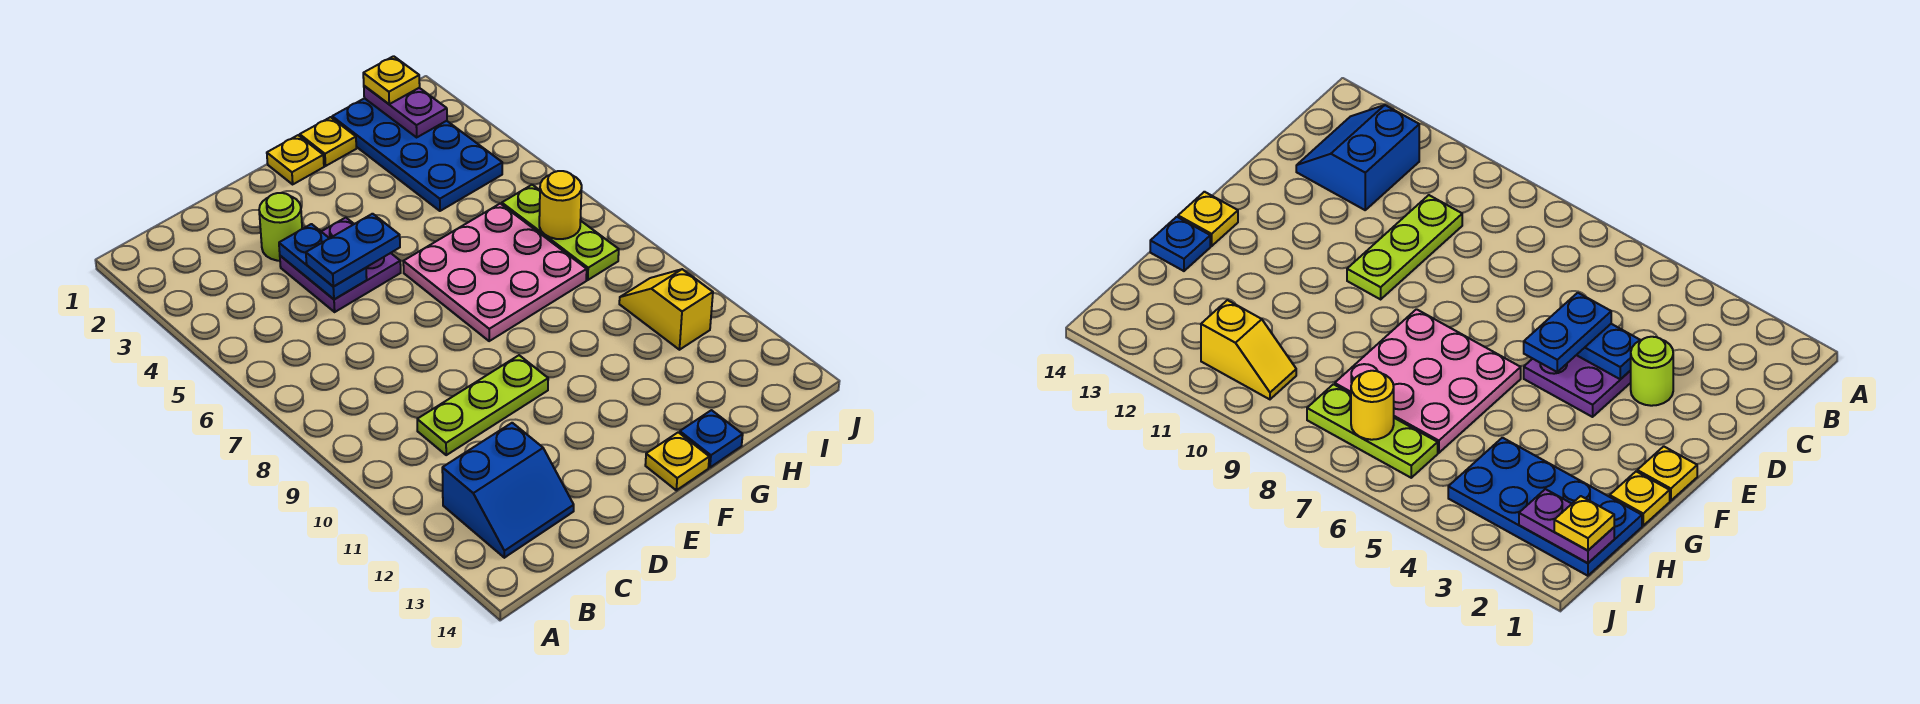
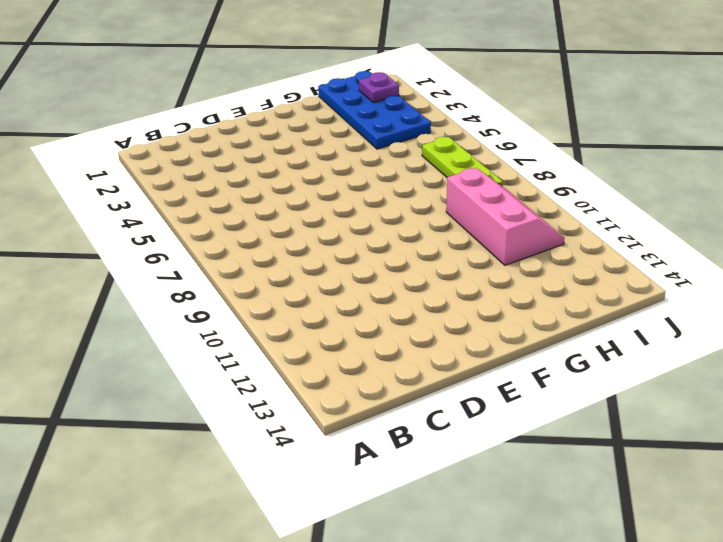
pink 2x3 slope [446,168,564,265] -> yellow 1x2 slope [619,269,713,350]
purple 1x1 plate [359,72,399,103] -> purple 1x2 plate [364,86,447,137]
none -> blue 2x2 slope [442,423,574,558]
none -> lime 1x3 plate [417,355,548,455]
none -> lime 1x1 round brick [259,193,302,261]

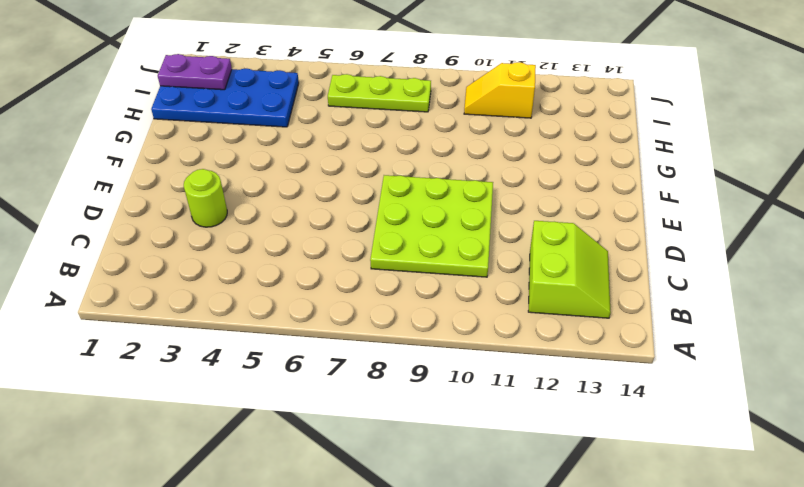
lime 2x2 slope [528,221,611,318] -> blue 2x2 slope [442,423,574,558]
lime 3x3 plate [370,175,493,277] -> lime 1x3 plate [417,355,548,455]
none -> purple 2x2 plate [280,218,401,312]
none -> yellow 1x1 plate [267,135,324,184]
none -> pink 3x3 plate [403,204,587,341]

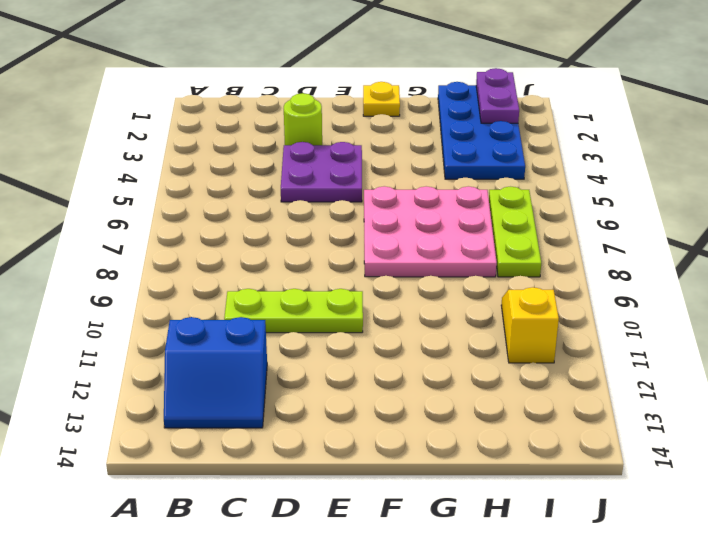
none -> yellow 1x1 plate [645,432,709,490]
none -> yellow 1x1 plate [300,117,356,166]
none -> blue 1x1 plate [680,410,743,467]

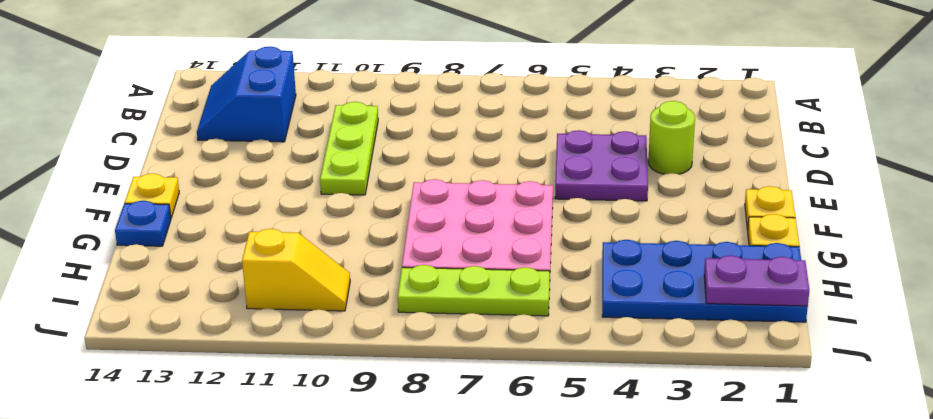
none -> blue 1x2 plate [279,224,367,299]
none -> yellow 1x1 round brick [539,171,582,239]
none -> blue 1x2 plate [306,214,400,287]

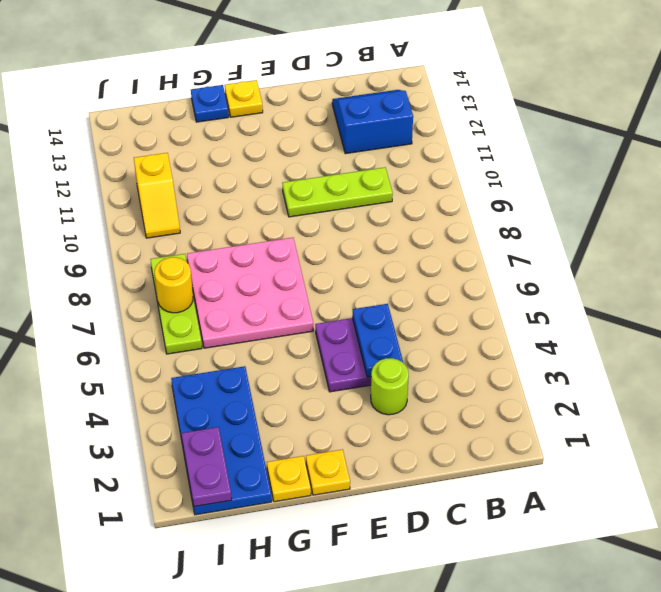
none -> blue 1x2 plate [306,214,400,287]
none -> yellow 1x1 plate [363,56,420,104]

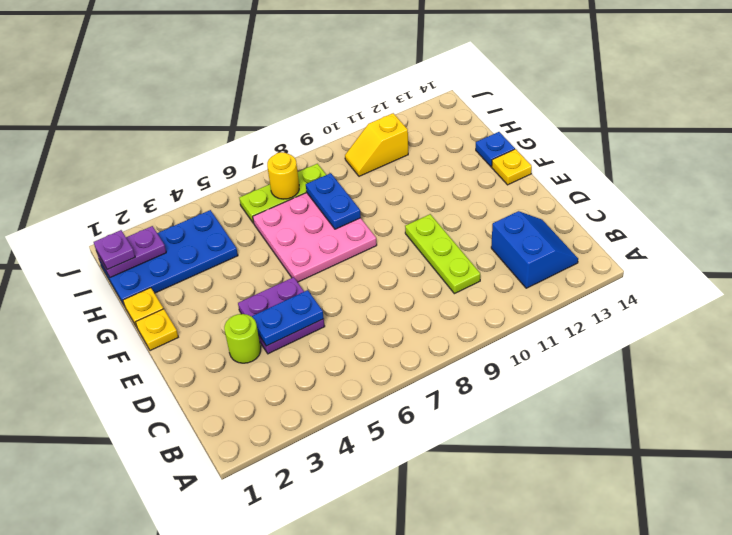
blue 1x2 plate [306,173,361,229] -> blue 1x2 plate moved to [306,214,400,287]
purple 1x1 plate [94,230,135,269] -> yellow 1x1 plate [363,56,420,104]

